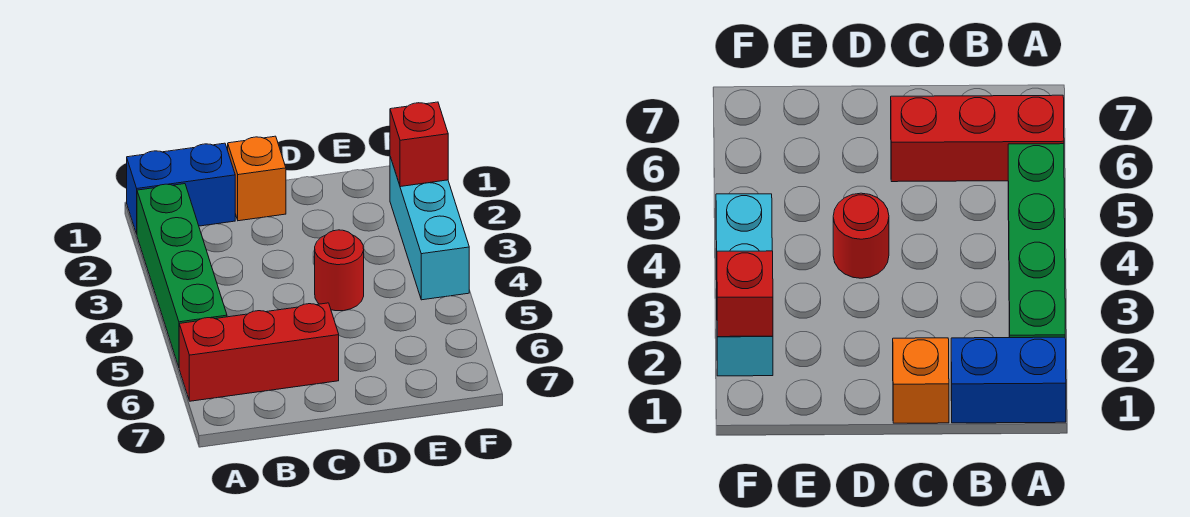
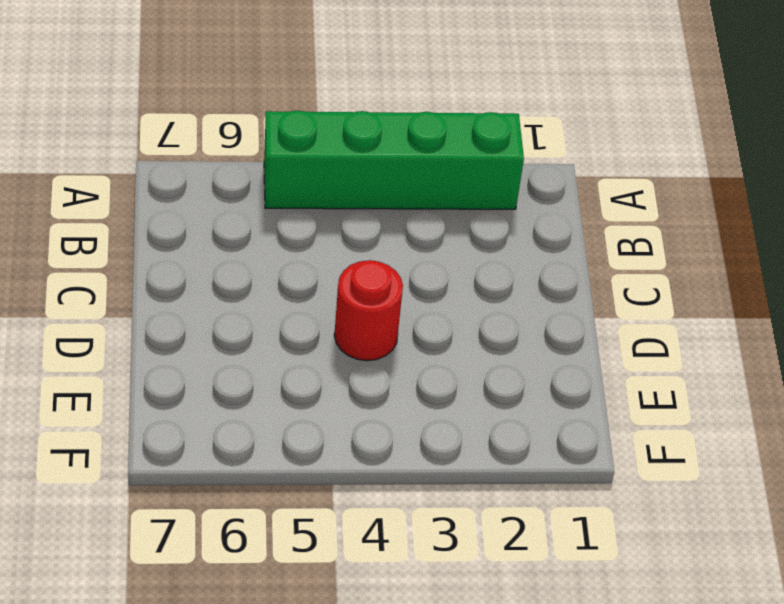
none -> blue 1x2 brick [127,143,235,234]
none -> red 1x3 brick [179,303,339,401]

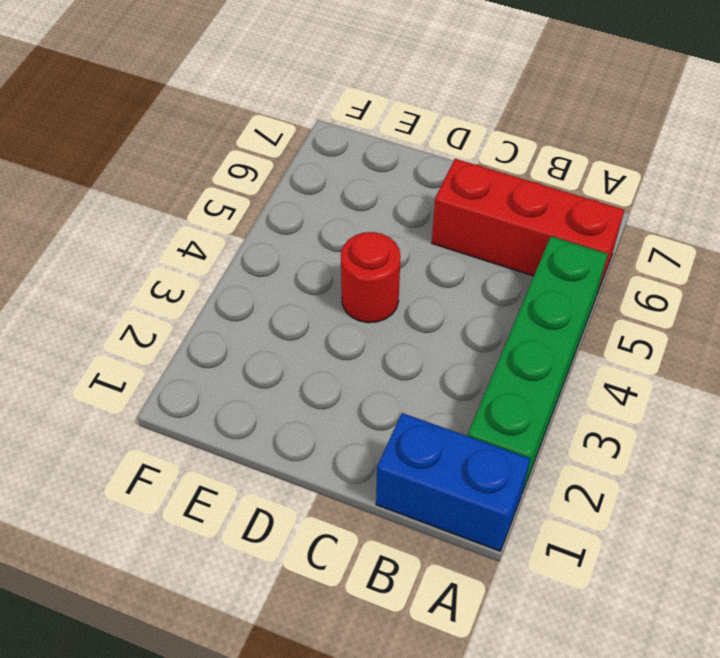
none -> orange 1x1 brick [228,136,286,221]
none -> cyan 1x3 brick [390,157,469,300]

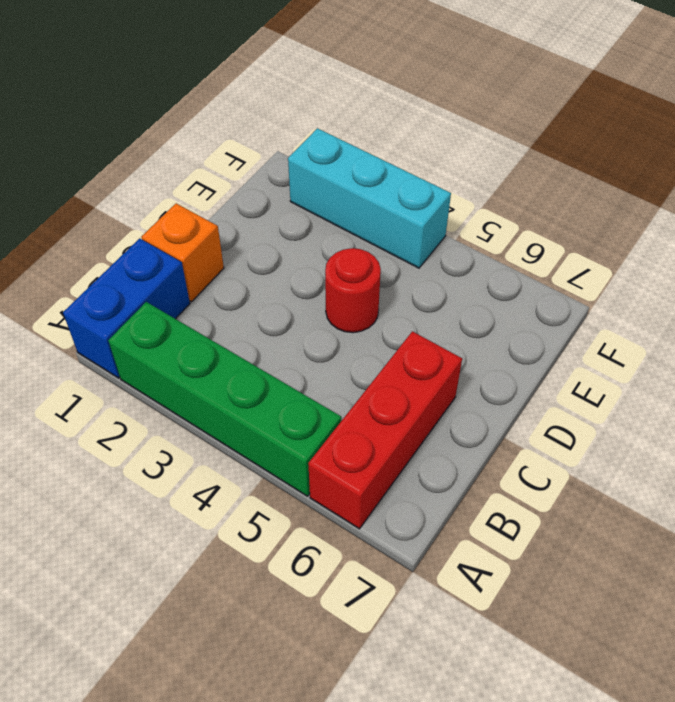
none -> red 1x1 brick [390,102,448,187]

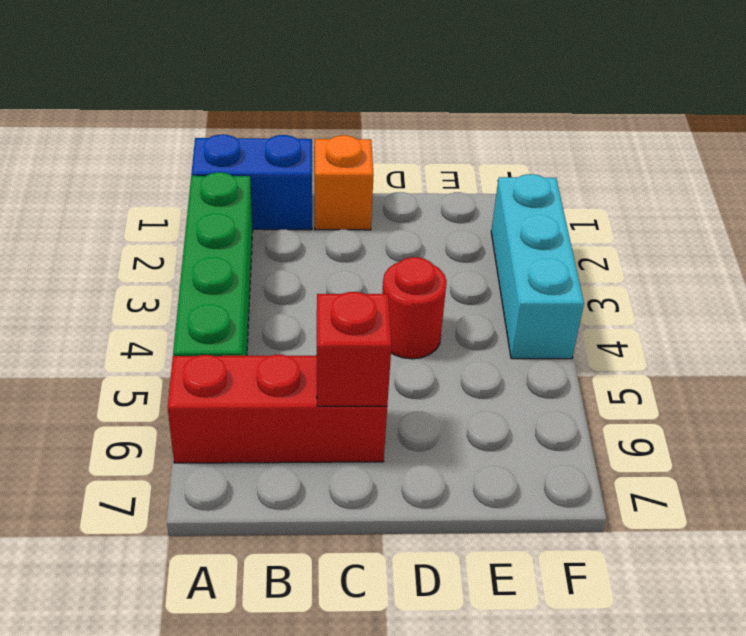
red 1x1 brick [316,292,391,406] -> red 1x1 brick moved to [390,102,448,187]

